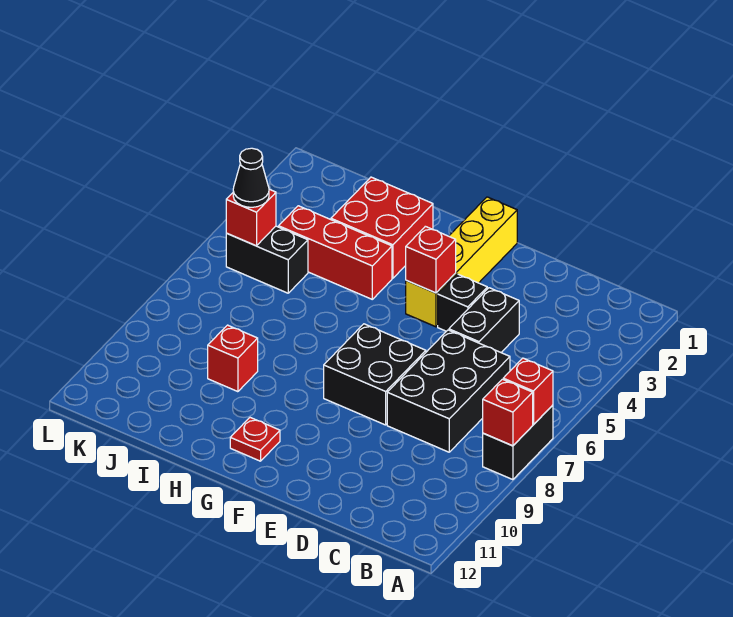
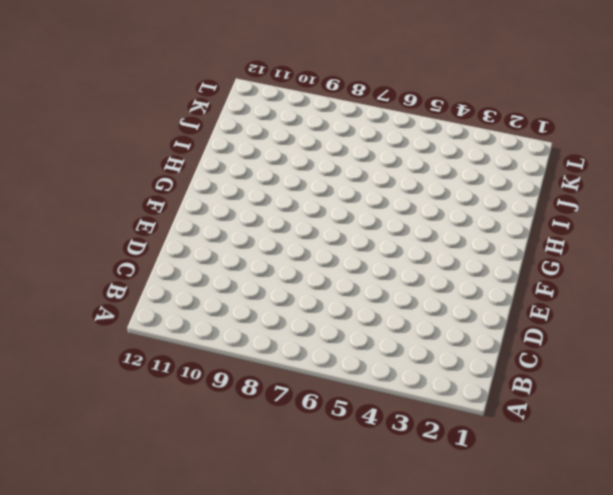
none -> black 1x2 brick [483,405,553,480]
none -> black 2x3 brick [387,330,510,452]
none -> black 1x2 brick [449,288,519,352]

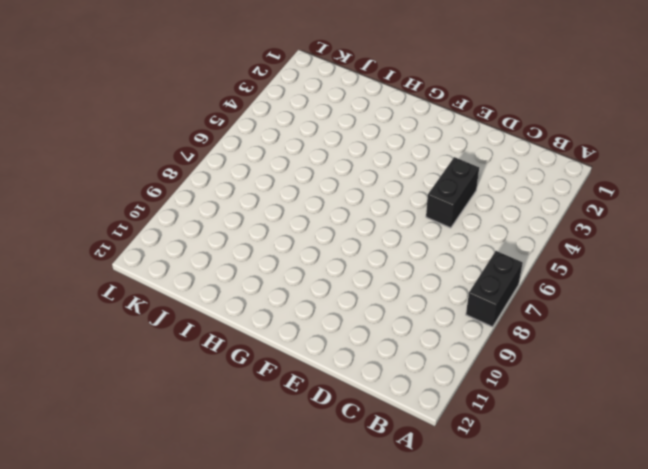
none -> black 2x3 brick [387,330,510,452]
none -> black 1x1 brick [438,274,487,331]
none -> black 2x2 brick [324,324,426,425]

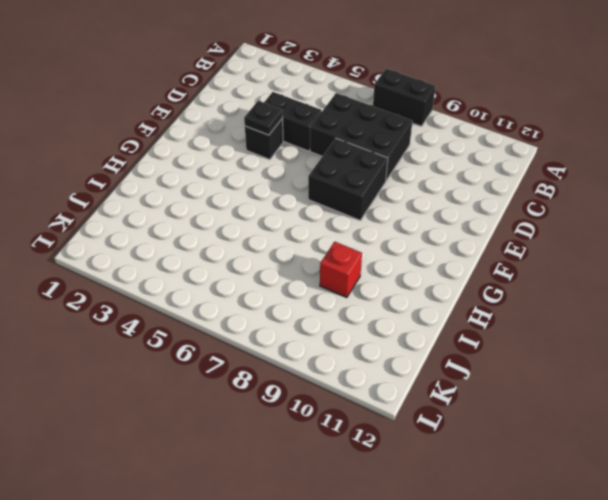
black 1x1 plate [244,101,283,135] -> none
none -> yellow 1x4 brick [406,197,517,327]
none -> red 1x1 plate [230,418,280,461]
none -> red 2x2 brick [331,177,433,278]

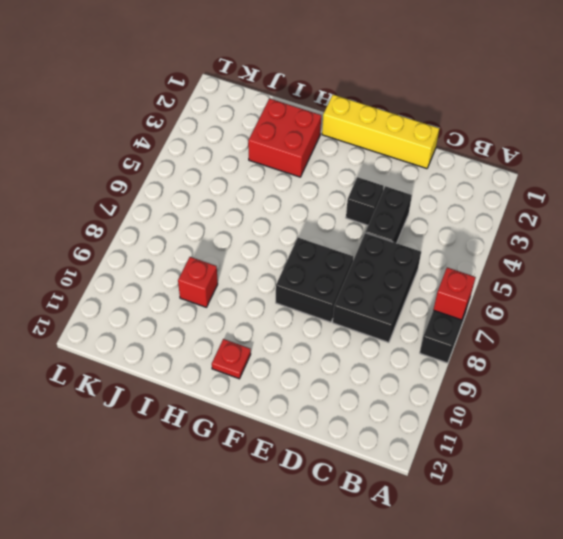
yellow 1x4 brick [322,95,439,169] -> yellow 1x4 brick turned to [406,197,517,327]
none -> red 1x3 brick [279,206,392,299]
none -> black 1x2 brick [226,226,308,293]
none -> red 1x1 brick [483,379,533,446]

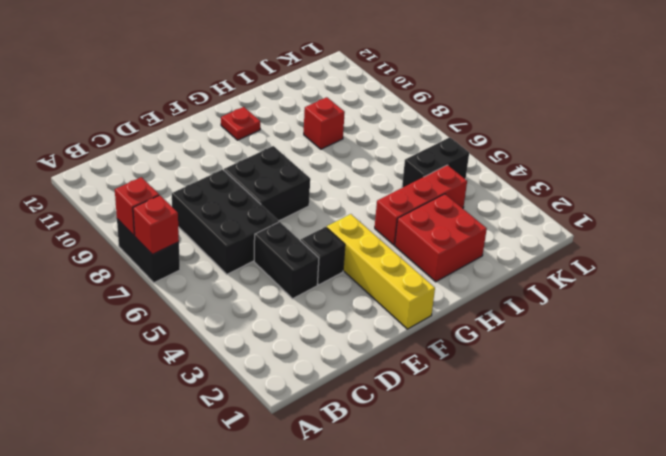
none -> red 1x1 brick [406,226,456,293]
none -> red 1x1 brick [226,189,276,246]
none -> black 1x1 cone [233,148,269,207]

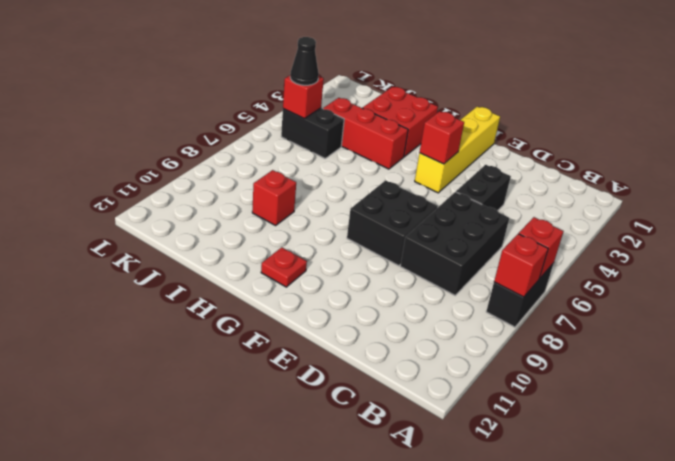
none -> black 1x1 brick [438,274,487,331]

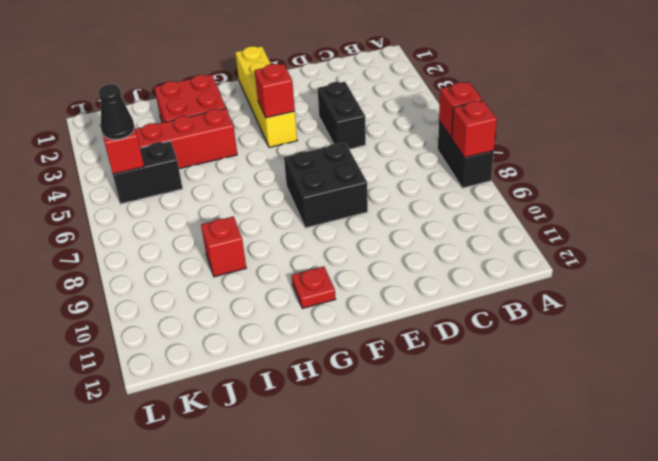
none -> black 2x3 brick [387,330,510,452]
none -> black 1x1 brick [438,274,487,331]

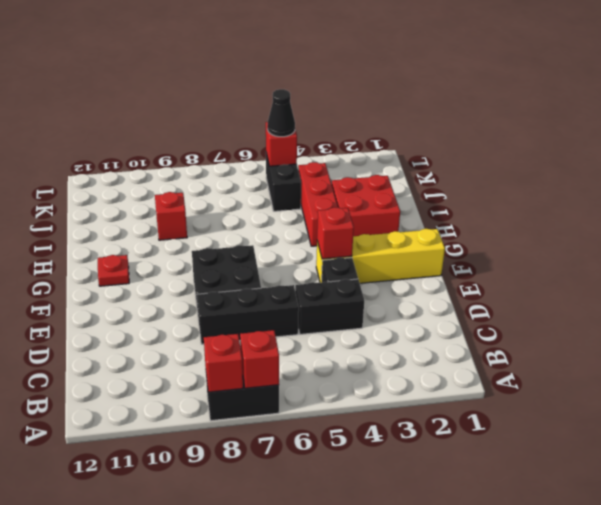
black 1x3 brick [197,285,299,344] -> black 2x3 brick [387,330,510,452]

